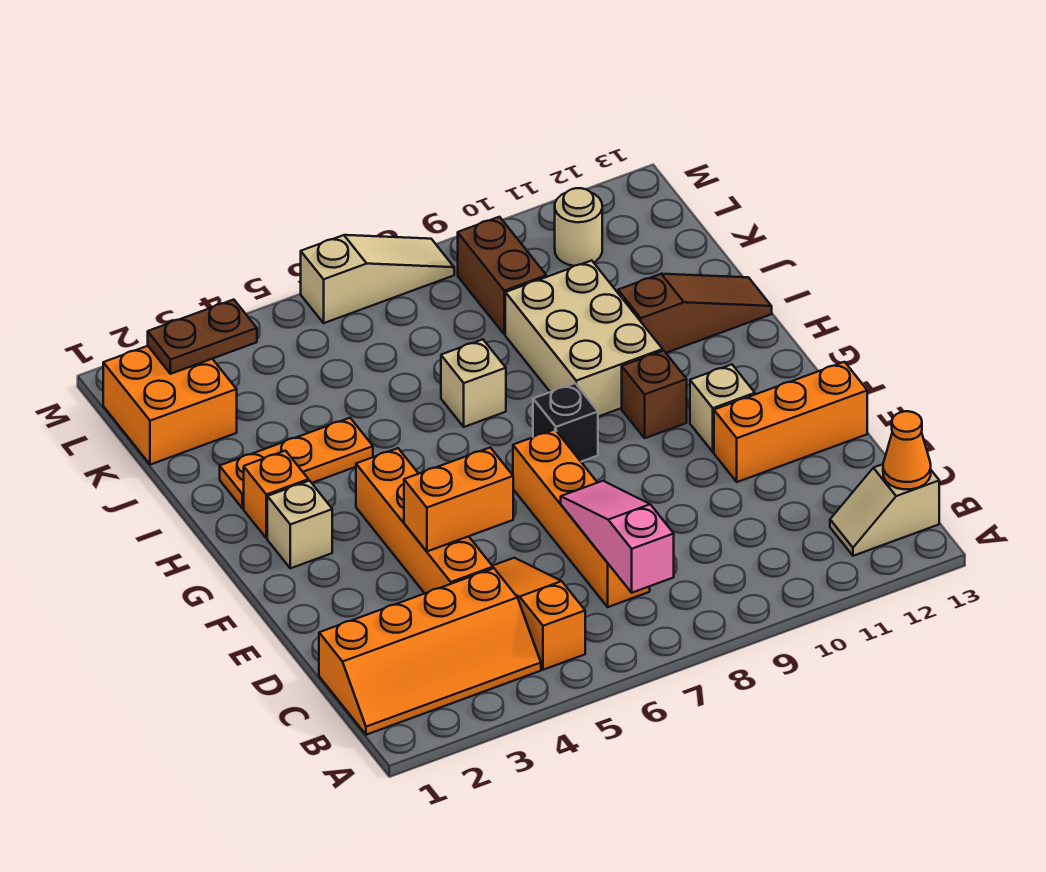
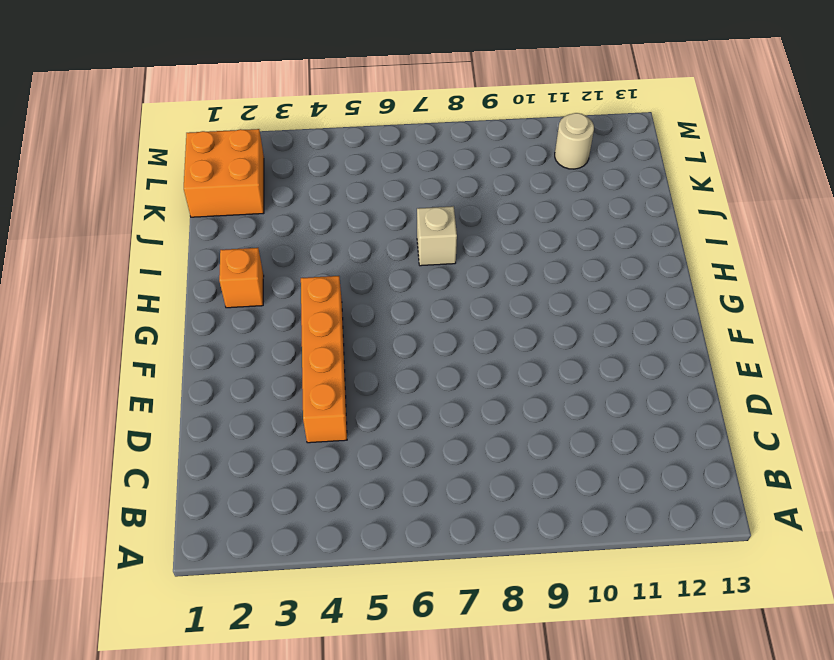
none -> orange 2x4 slope [319,568,541,735]
none -> orange 1x3 slope [493,558,585,670]
none -> tan 1x2 slope [830,464,939,556]

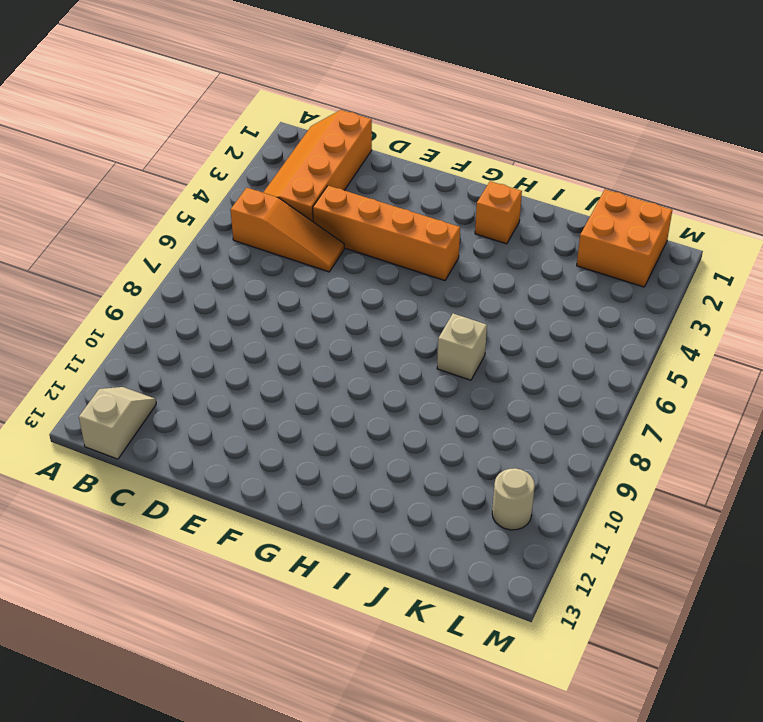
none -> orange 1x4 brick [513,429,650,607]
none -> orange 1x3 brick [714,362,867,482]
none -> tan 1x1 brick [690,364,755,452]

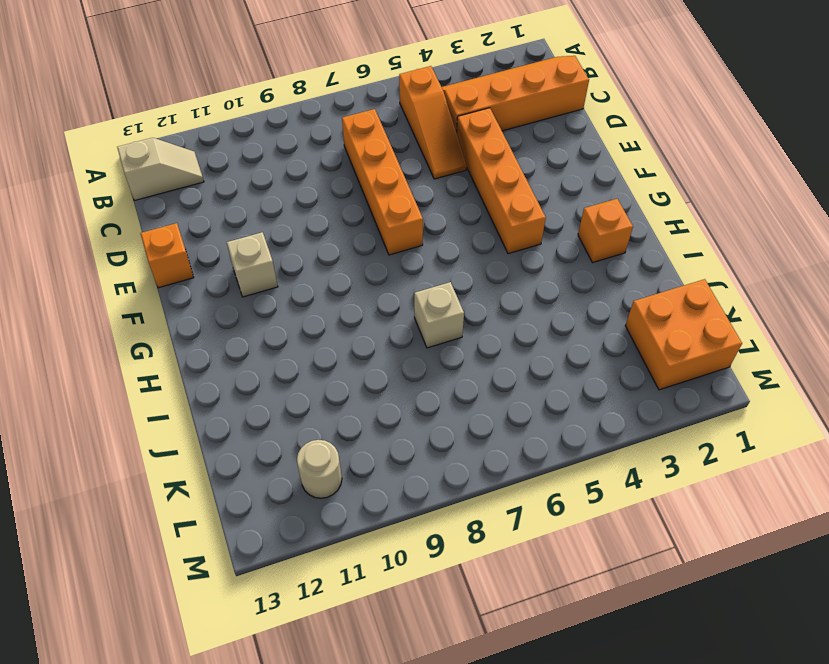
orange 1x1 brick [141,223,194,288] -> orange 1x3 brick [714,362,867,482]
none -> tan 1x1 brick [267,481,332,568]
none -> black 1x1 brick [533,383,598,462]
none -> brown 1x1 brick [622,351,687,438]

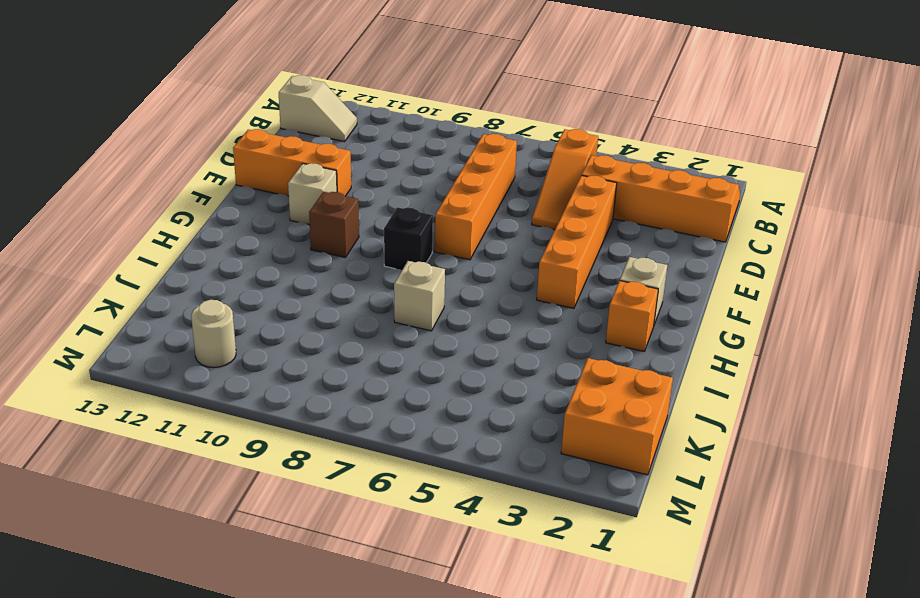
none -> tan 2x3 brick [505,261,663,417]
none -> orange 1x3 plate [220,418,373,508]
none -> brown 1x3 slope [618,274,772,353]

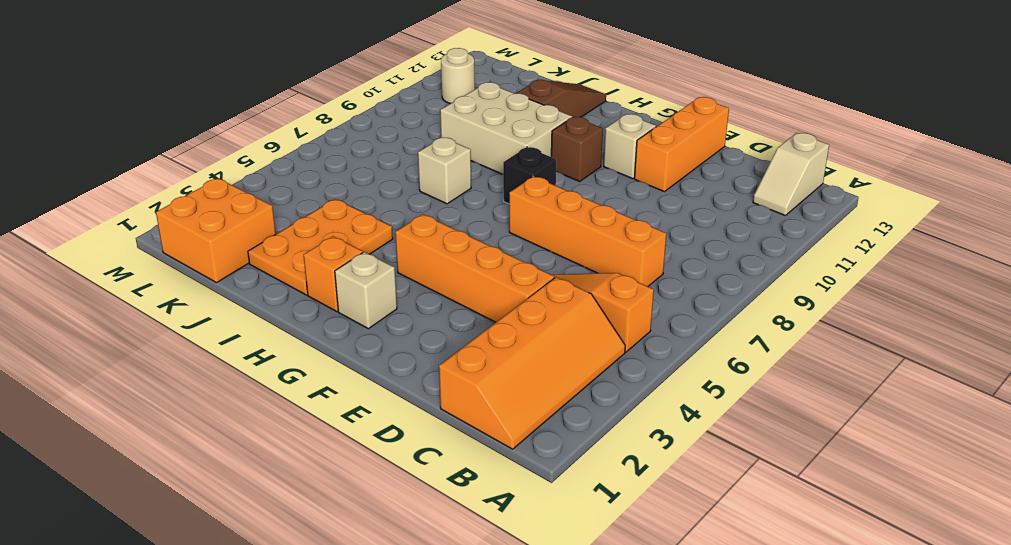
orange 2x3 plate [248,199,393,295] -> orange 1x3 plate [220,418,373,508]
none -> brown 1x2 brick [458,217,546,334]
none -> tan 1x3 slope [301,235,454,323]
none -> pink 1x3 slope [561,481,674,593]

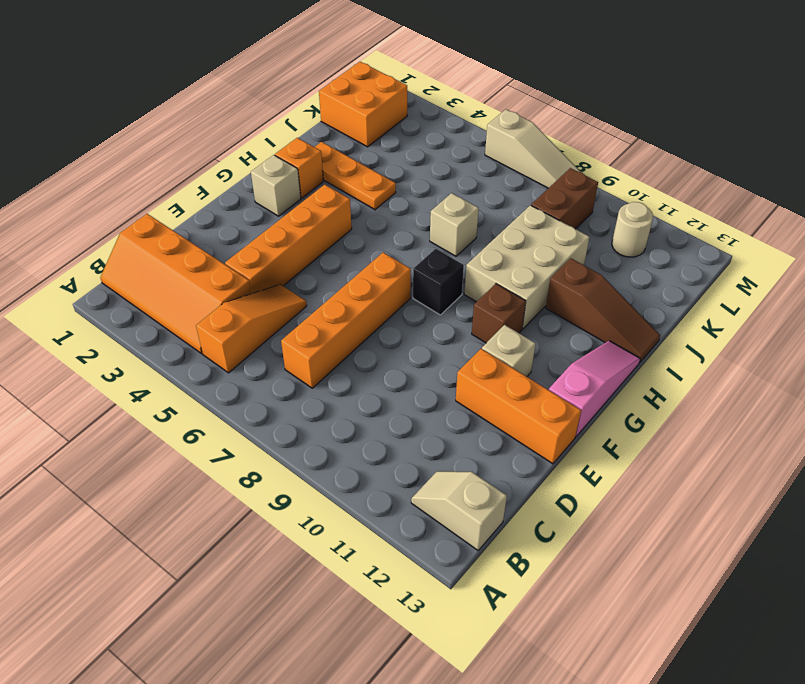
pink 1x3 slope [549,341,640,437] -> pink 1x3 slope moved to [561,481,674,593]
none -> orange 1x1 cone [883,411,931,489]
none -> orange 1x2 brick [404,448,513,551]
none -> brown 1x2 plate [148,300,257,374]

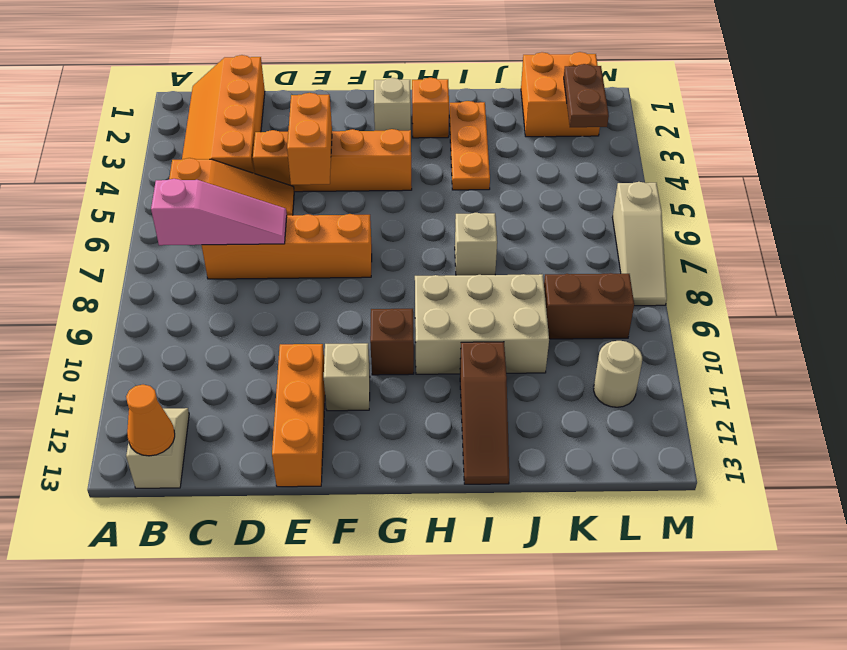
none -> black 1x1 brick [533,383,598,462]

